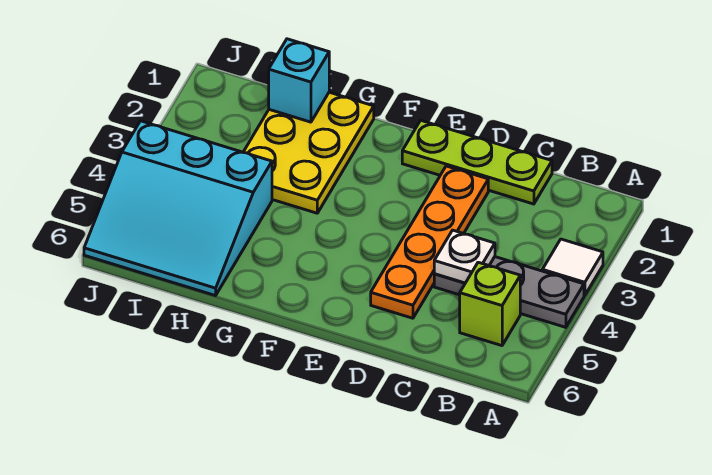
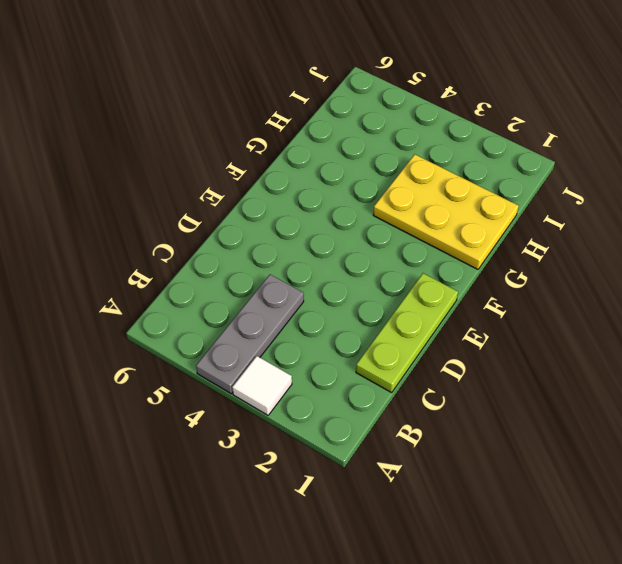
none -> lime 1x1 brick [460,262,520,346]
none -> orange 1x4 plate [371,166,488,318]

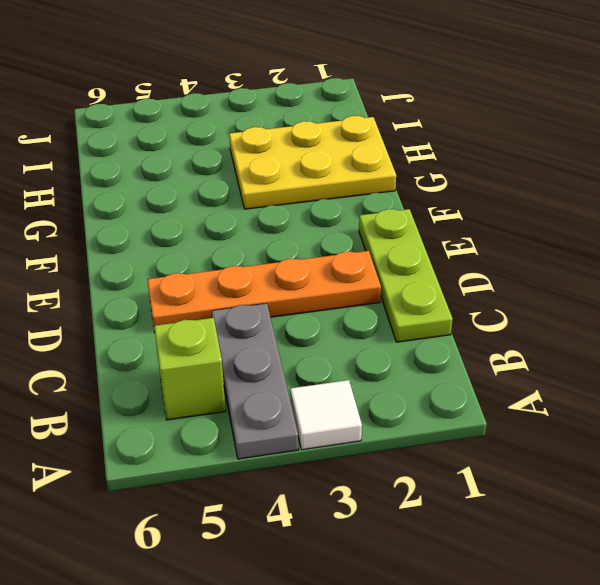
none -> cyan 3x3 slope [84,121,272,296]
none -> white 1x1 plate [434,230,495,283]

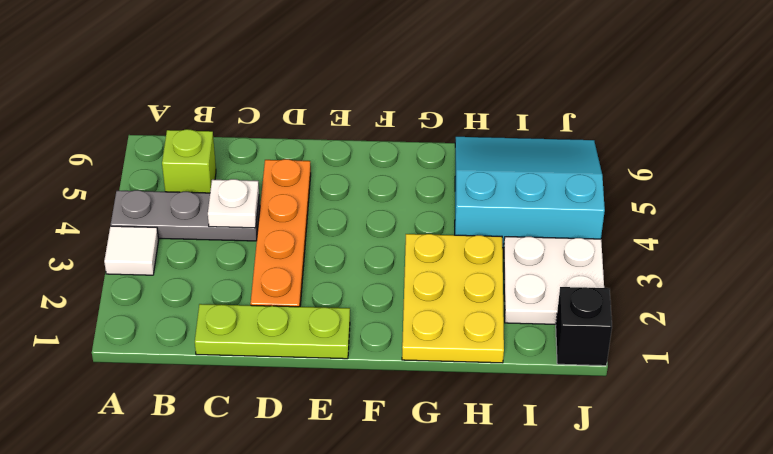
white 2x2 plate [504,237,604,324] -> none
black 1x1 brick [556,287,612,366] -> none
none -> cyan 1x1 brick [269,39,329,122]

